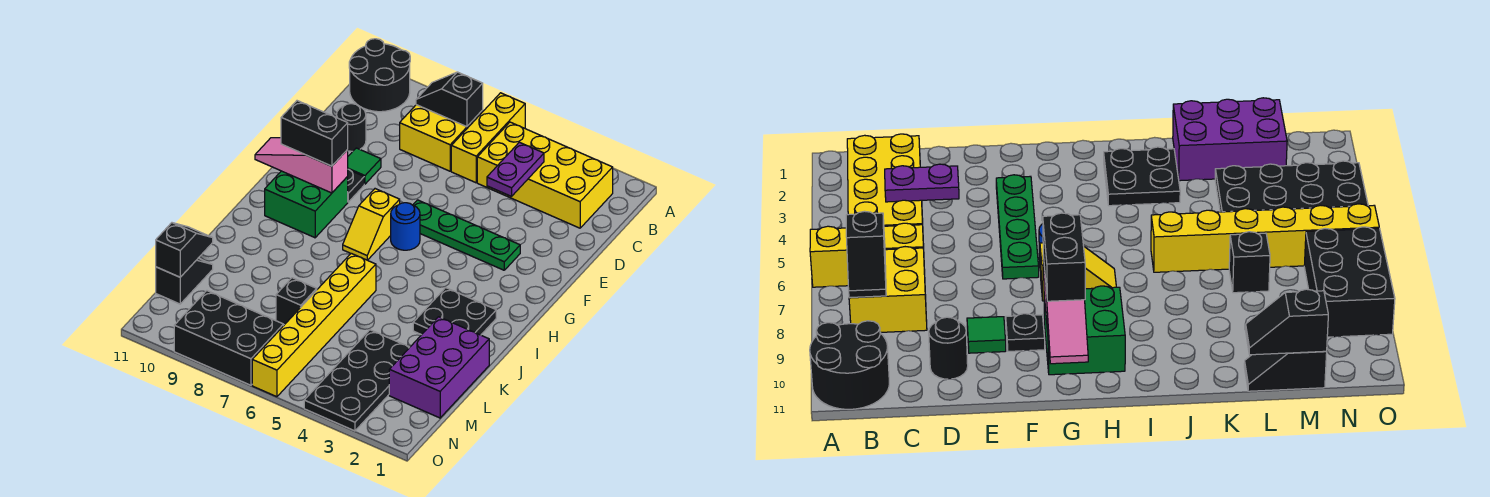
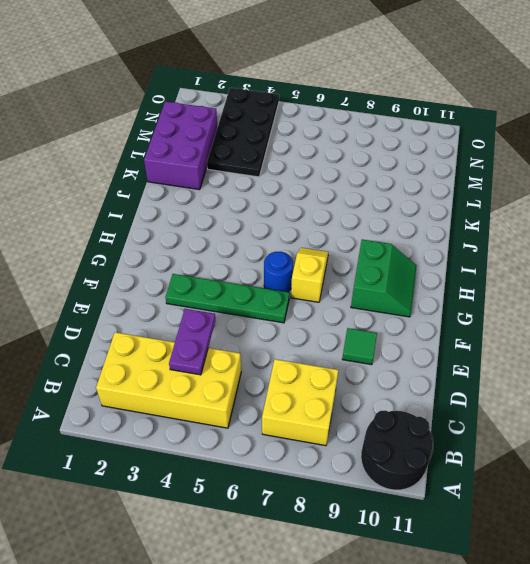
green 2x2 slope [351,239,417,317] -> green 2x2 brick [265,171,348,238]
none -> yellow 1x3 brick [451,93,525,183]
none -> black 1x1 round brick [337,104,366,151]
none -> black 1x1 plate [347,169,364,202]

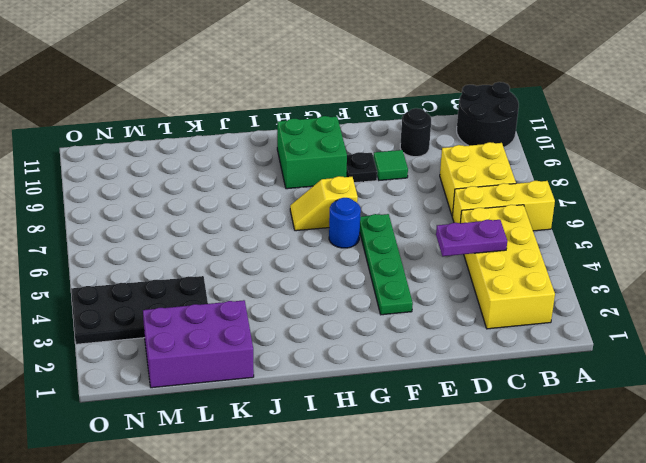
none -> black 2x2 plate [413,288,496,335]
none -> yellow 1x6 brick [252,253,376,397]
none -> black 1x1 brick [276,278,317,325]

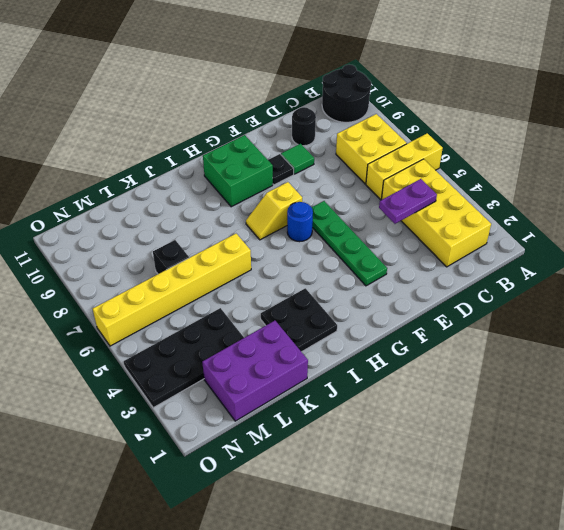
none -> black 1x2 slope [156,258,213,304]
none -> black 2x3 brick [174,291,283,385]
none -> black 1x2 slope [416,72,483,127]

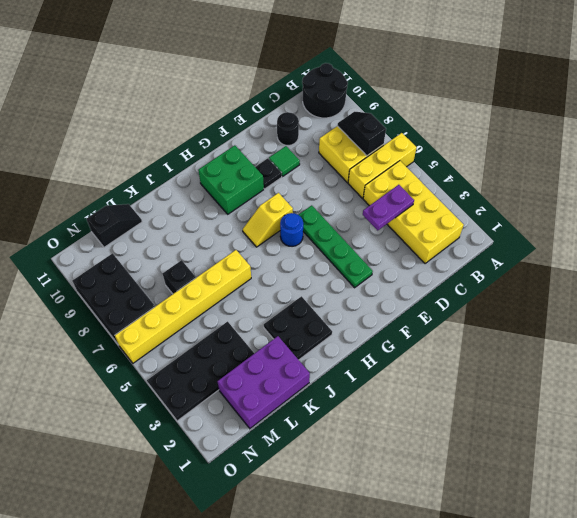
none -> pink 1x3 slope [255,138,348,193]
none -> black 1x2 slope [156,223,213,277]
none -> black 1x2 brick [281,101,348,166]

